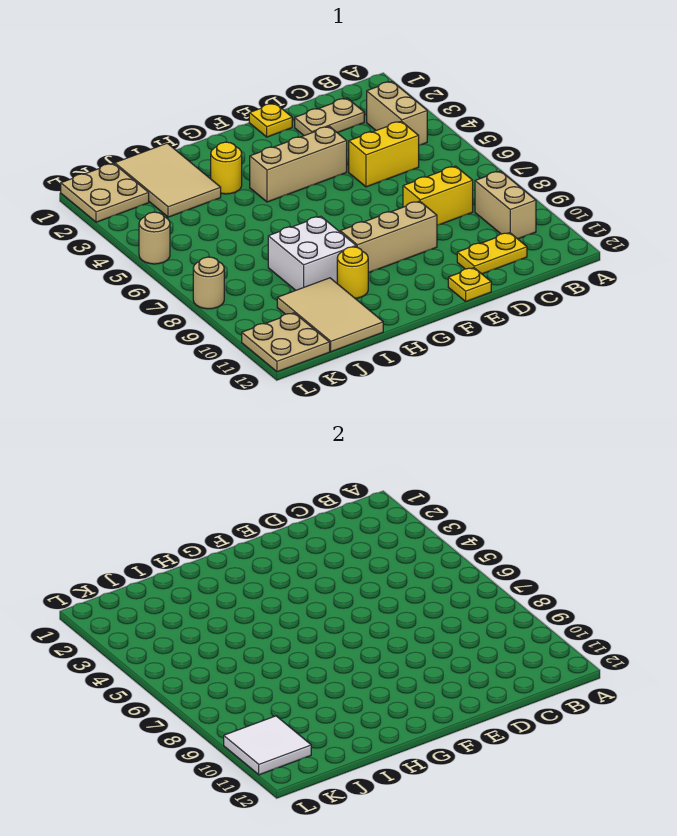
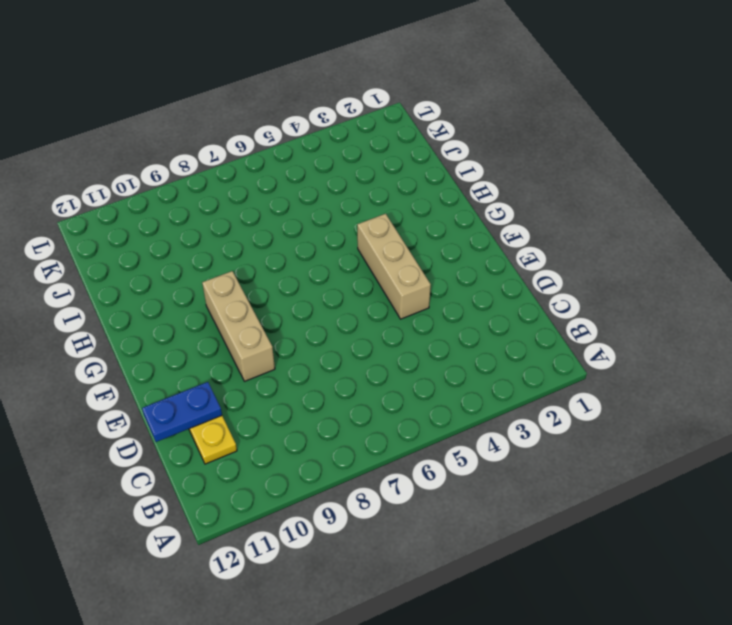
blue 1x2 plate [142,382,222,442] -> none
none -> tan 1x2 brick [367,82,427,145]
none -> tan 1x2 brick [475,171,536,239]
none -> tan 1x2 plate [295,98,364,136]

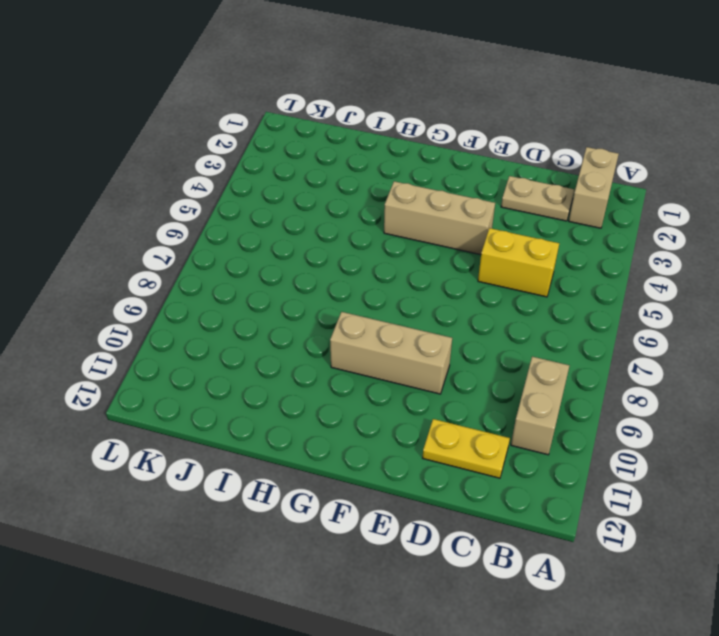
tan 1x2 brick [569,147,619,228] -> tan 1x2 brick moved to [367,82,427,145]
none -> yellow 1x2 brick [403,166,473,225]
none -> yellow 1x1 plate [249,103,292,137]
none -> yellow 1x1 plate [448,268,491,301]

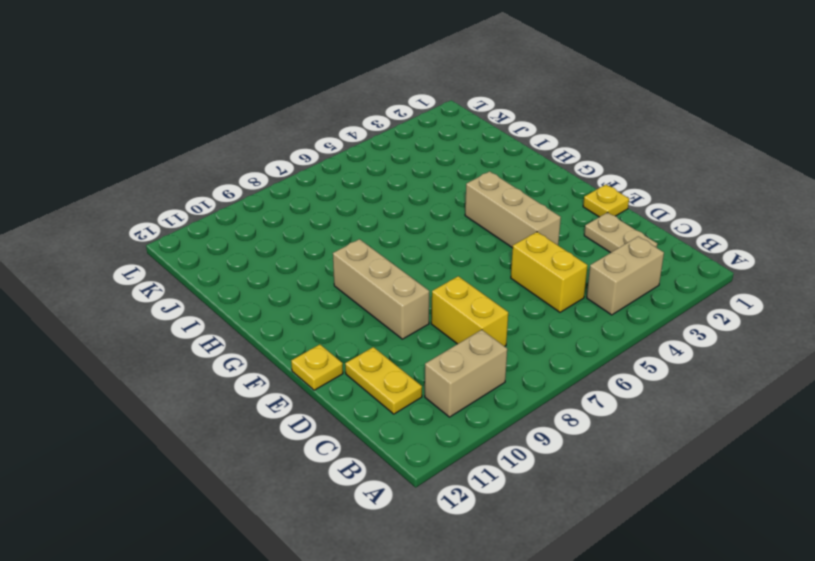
none -> yellow 1x1 round brick [211,142,242,194]
none -> white 2x2 brick [268,216,356,290]
none -> yellow 1x1 round brick [337,247,368,298]

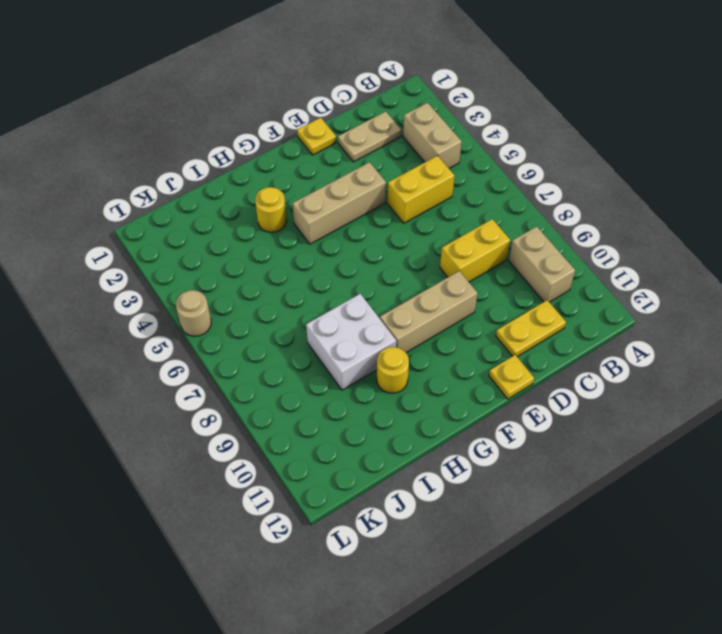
none -> tan 2x3 tile [115,143,221,217]
none -> tan 2x3 tile [277,278,383,352]
none -> tan 2x2 plate [61,163,149,222]

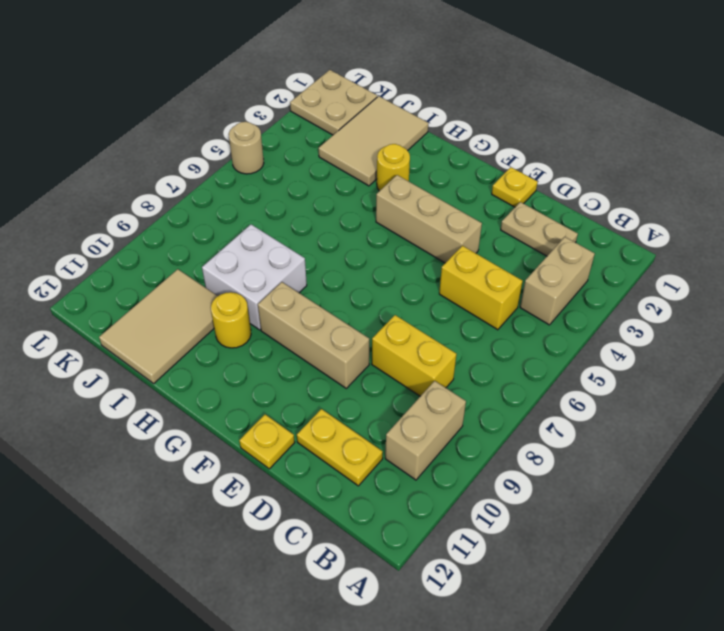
none -> tan 2x2 plate [242,313,330,372]
none -> tan 1x1 round brick [193,257,224,309]
none -> white 2x2 tile [224,716,311,775]

